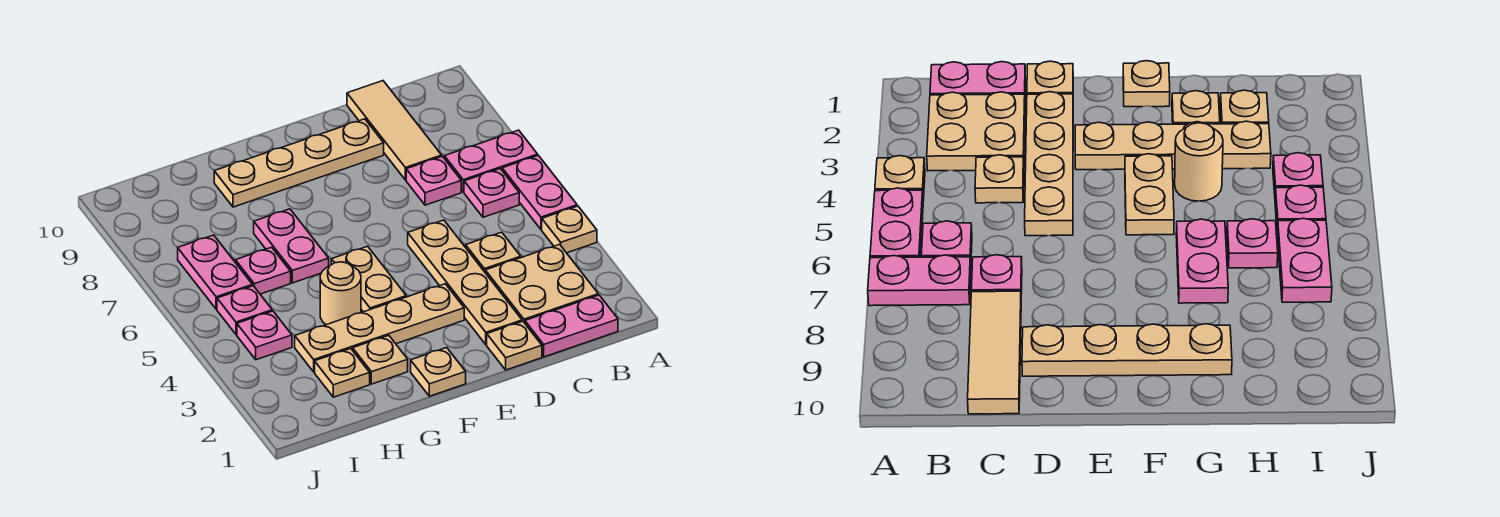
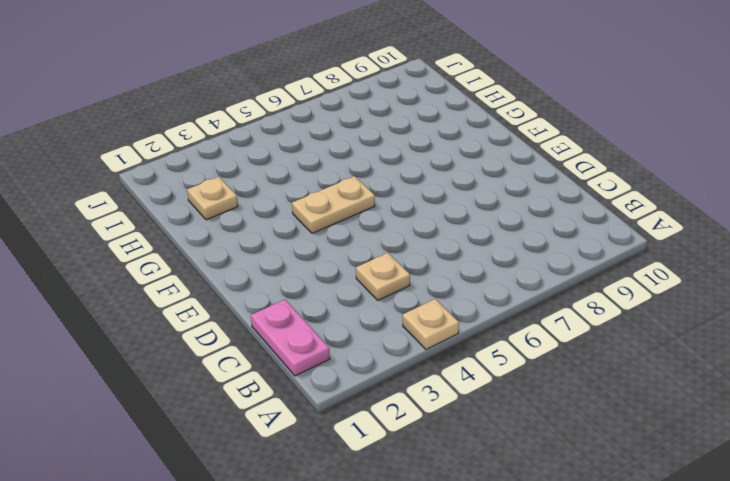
none -> pink 1x2 plate [502,156,577,229]
none -> pink 1x2 plate [444,130,538,192]
none -> tan 2x2 plate [485,244,598,323]

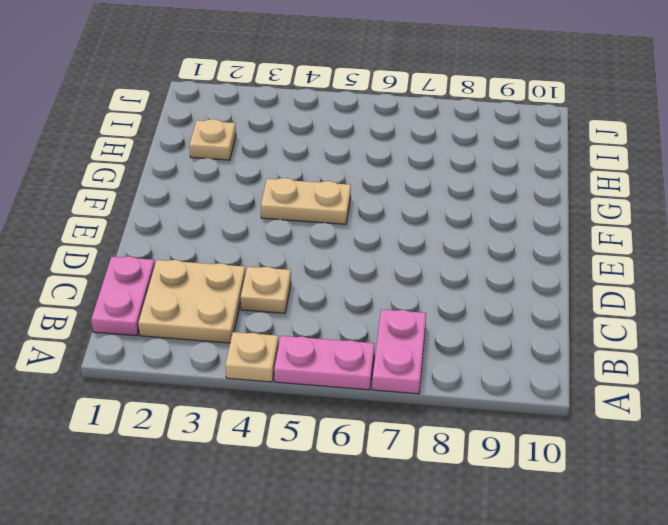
none -> pink 1x1 plate [464,169,519,217]
none -> pink 1x1 plate [406,156,461,205]
none -> tan 1x3 tile [347,81,442,180]

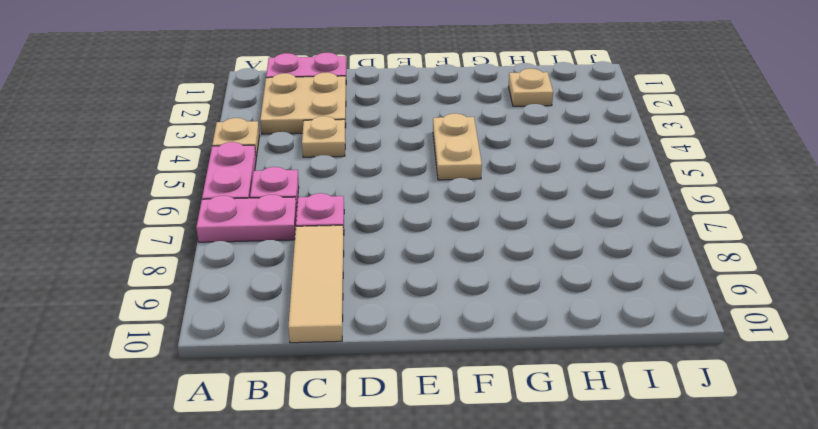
none -> tan 1x1 plate [487,321,542,370]
none -> tan 1x4 plate [408,220,522,345]
none -> tan 1x4 plate [214,119,384,207]

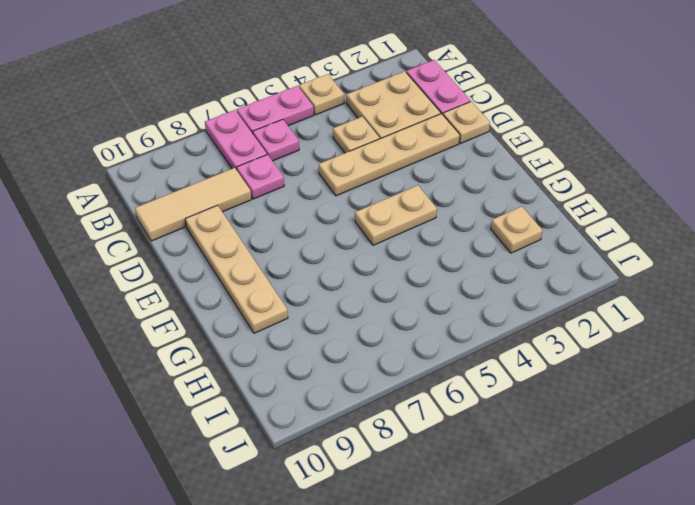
none -> tan 1x4 plate [295,284,464,372]
none -> tan 1x1 plate [411,348,466,396]
none -> tan 1x1 plate [353,335,408,384]

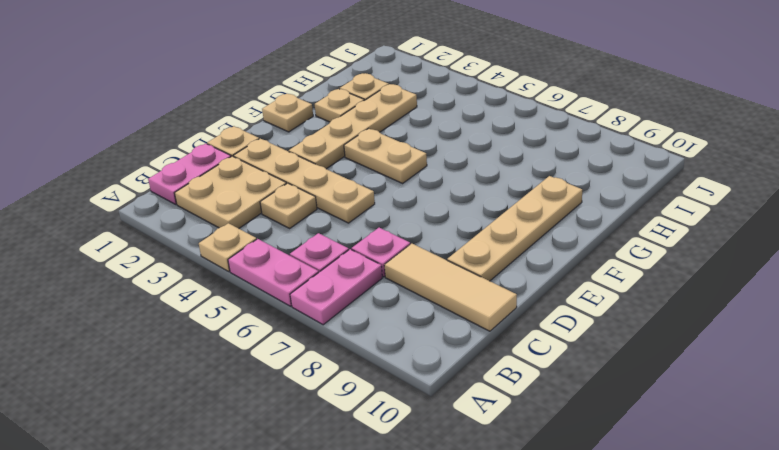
none -> tan 1x1 round brick [320,262,361,325]
none -> pink 1x2 plate [254,209,329,283]
none -> pink 1x1 plate [235,247,291,294]

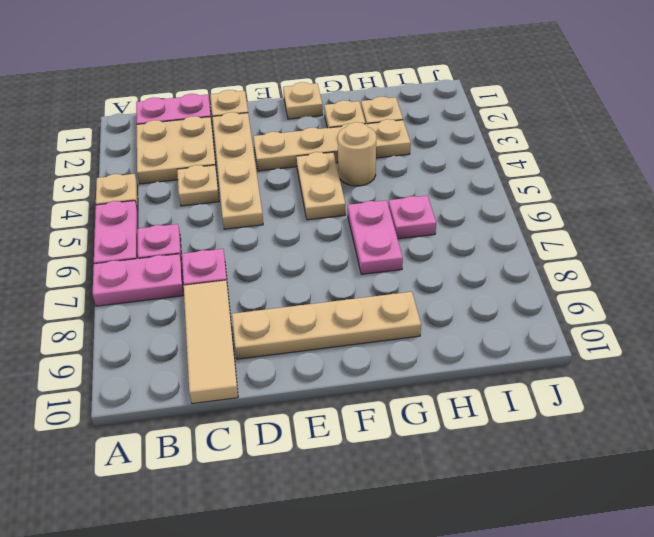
none -> pink 1x1 plate [237,311,292,360]
none -> pink 1x1 plate [217,286,272,334]
none -> pink 1x2 plate [178,235,252,309]

